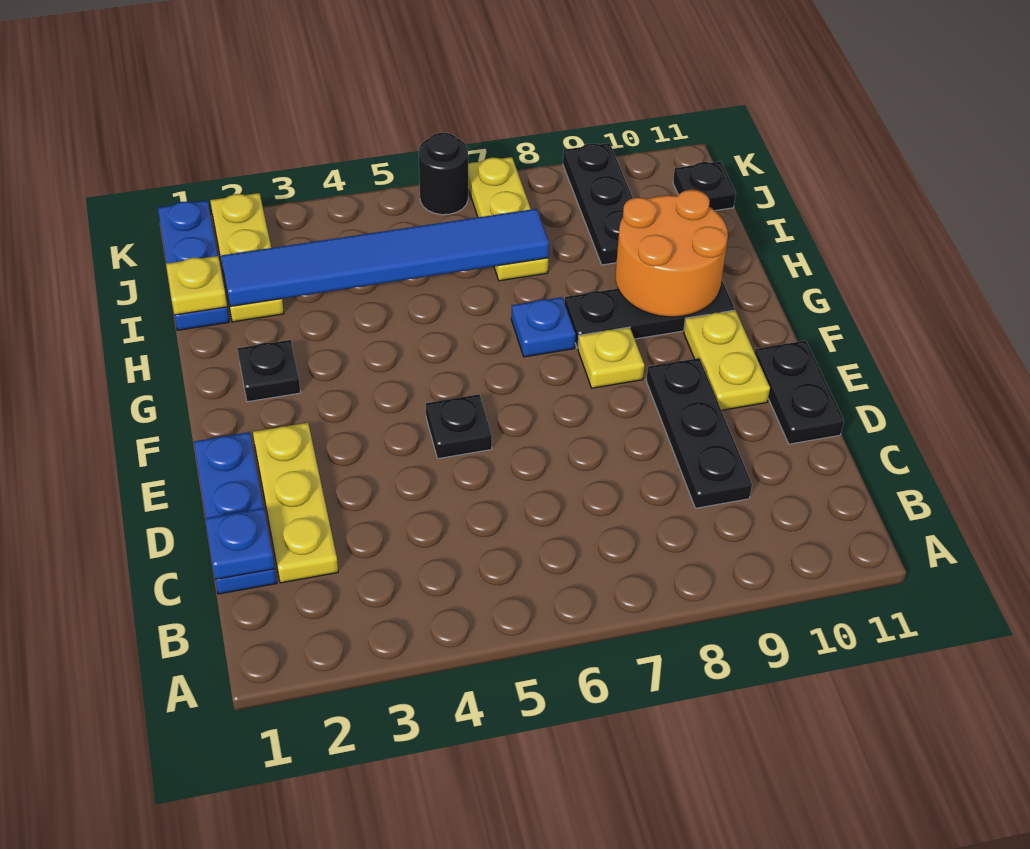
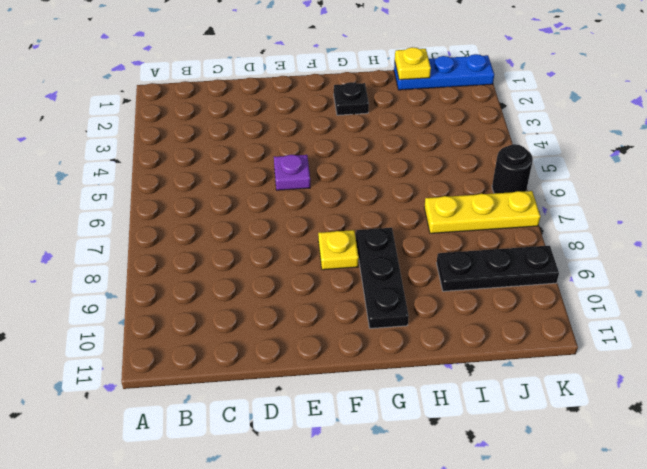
purple 1x1 plate [274,155,310,190] -> black 1x1 plate [426,394,492,459]
none -> blue 1x3 plate [194,432,277,594]
none -> yellow 1x3 plate [253,423,338,583]
none -> black 1x3 plate [646,358,752,508]

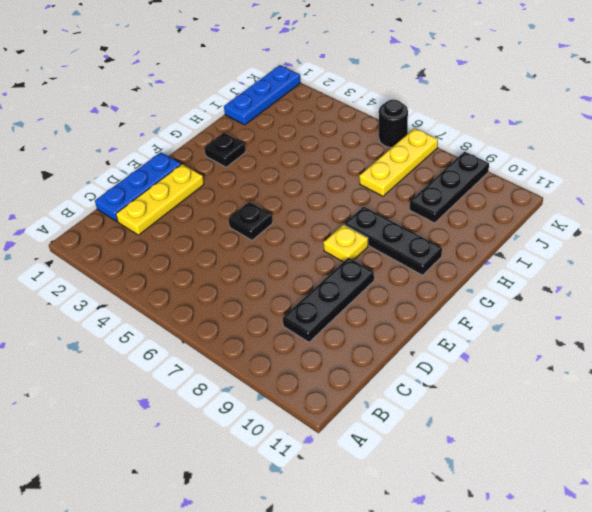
none -> black 1x2 plate [755,341,844,444]
none -> yellow 1x2 plate [684,310,770,410]
none -> blue 1x1 plate [511,297,576,357]

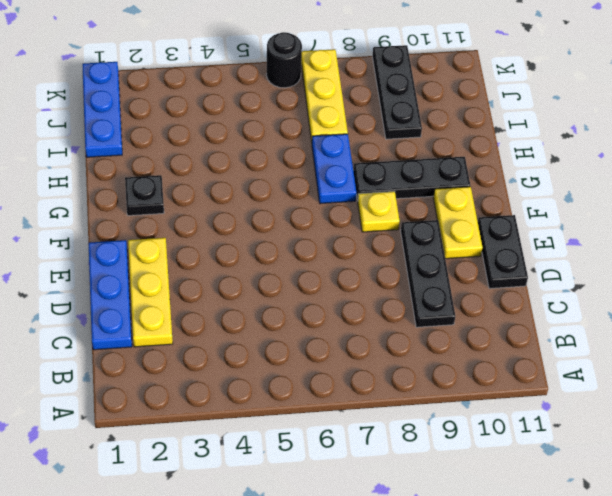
blue 1x2 plate [312,134,356,204] -> blue 1x1 plate [511,297,576,357]
none -> black 1x1 plate [426,394,492,459]
none -> yellow 1x3 plate [210,193,284,322]
none -> black 1x1 plate [673,161,736,211]

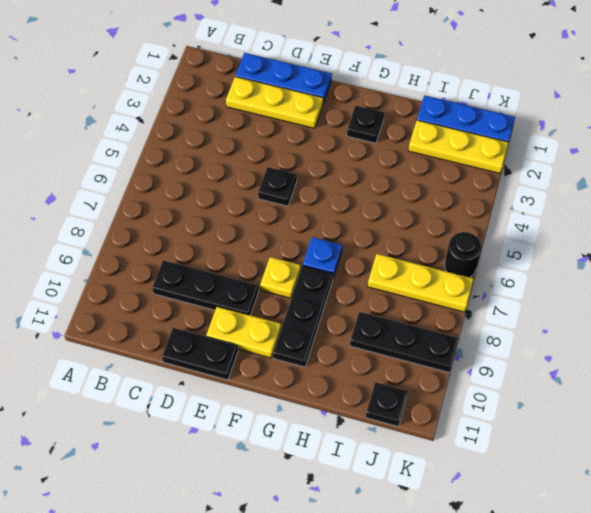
none -> blue 1x1 plate [205,508,275,579]
none -> orange 2x2 round brick [615,190,728,317]
none -> yellow 1x1 plate [166,256,227,315]

